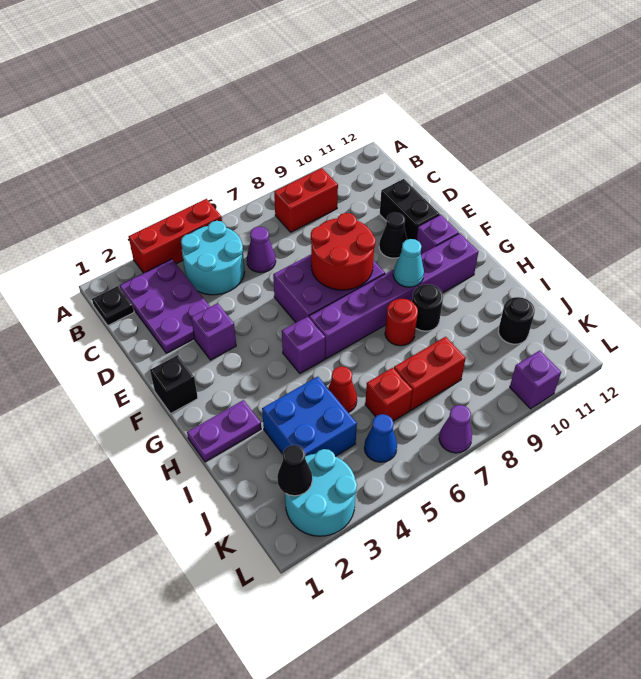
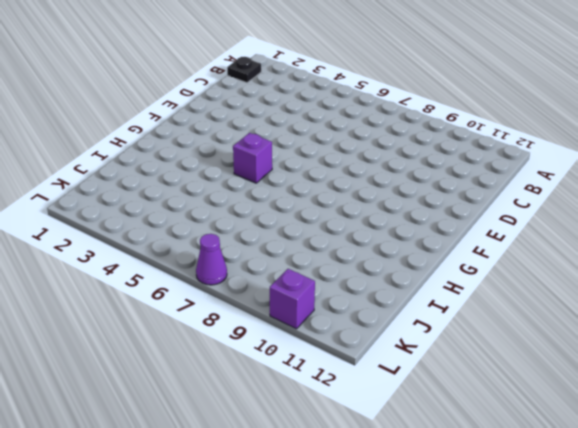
none -> red 1x3 brick [129,199,222,273]
none -> purple 2x3 plate [120,259,210,353]
none -> cyan 2x2 round brick [181,221,244,295]

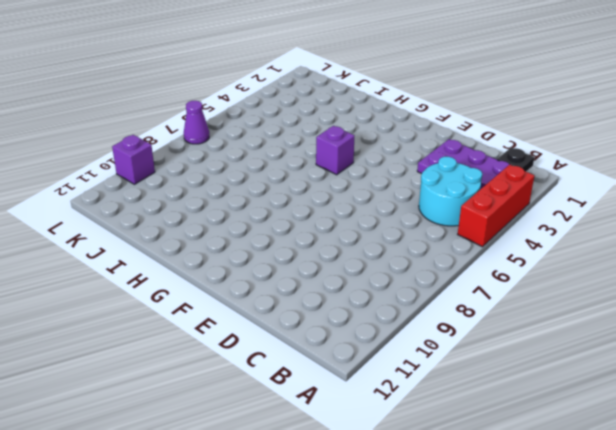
none -> red 1x2 brick [274,168,338,232]
none -> purple 1x1 cone [247,227,276,273]
none -> black 1x2 brick [380,179,440,240]

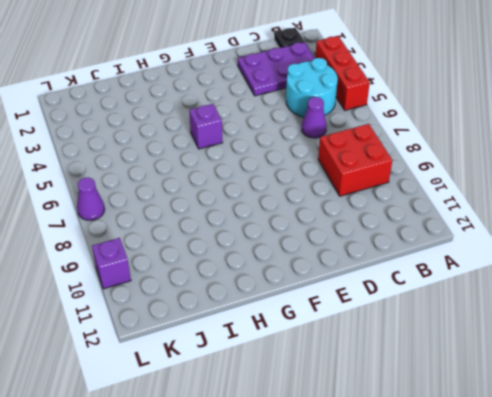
red 2x2 brick [318,124,392,196] -> red 1x2 brick [274,168,338,232]
none -> black 1x2 brick [380,179,440,240]
none -> purple 1x1 brick [191,303,236,360]
none -> purple 2x3 brick [273,255,385,322]

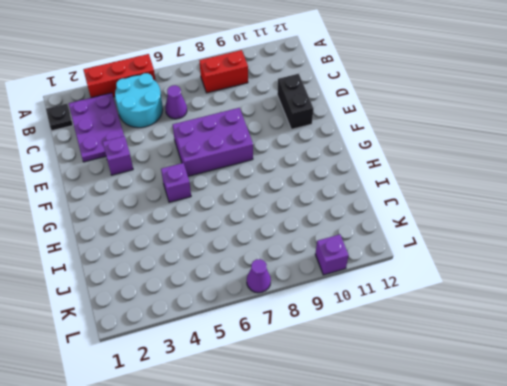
none -> black 1x1 cone [379,212,407,258]
none -> black 1x1 brick [150,355,198,414]
none -> purple 1x1 brick [416,215,459,254]

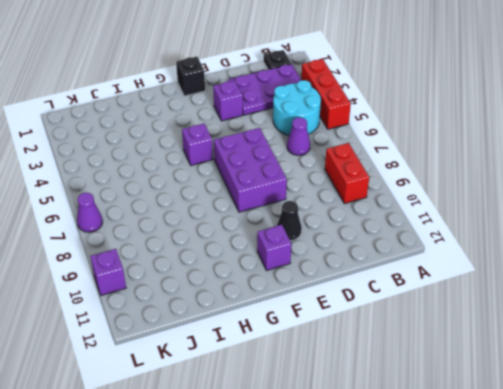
none -> black 1x2 brick [380,179,440,240]
none -> purple 1x6 brick [309,233,478,359]
none -> purple 1x2 plate [187,400,261,462]

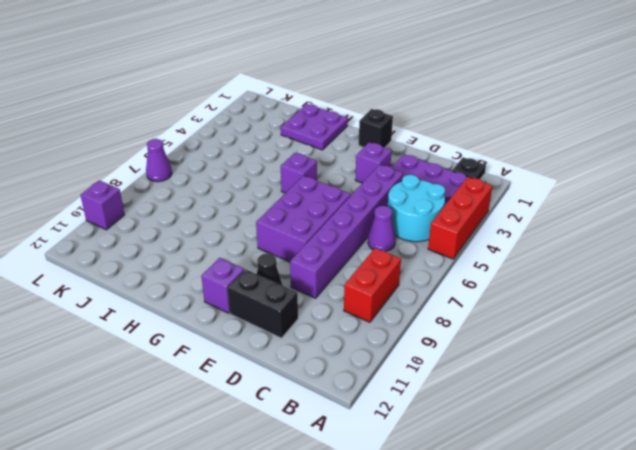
purple 1x6 brick [290,165,403,298] -> purple 1x6 brick moved to [309,233,478,359]
purple 2x2 plate [281,104,348,150] -> purple 1x2 plate [187,400,261,462]
none -> red 1x1 round brick [385,299,418,346]
none -> black 1x1 round brick [412,284,443,331]
none -> blue 2x2 brick [262,376,357,457]

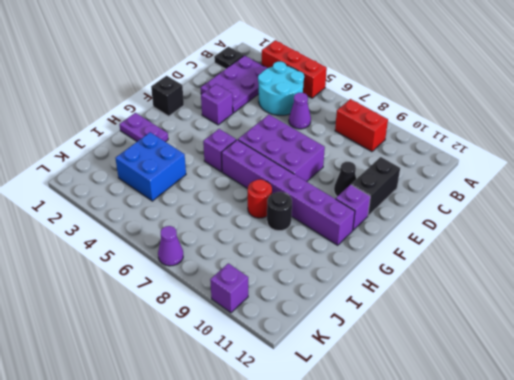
none -> red 1x1 cone [328,366,357,413]
none -> red 1x1 brick [365,368,412,421]
none -> red 1x2 brick [394,337,466,410]

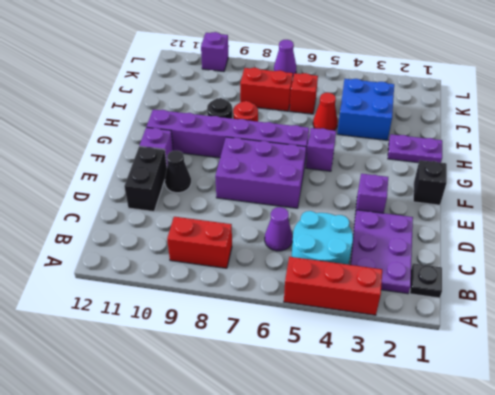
none -> black 1x1 round brick [498,297,535,344]
none -> cyan 2x2 round brick [285,449,357,536]
none -> blue 1x1 cone [364,414,397,462]

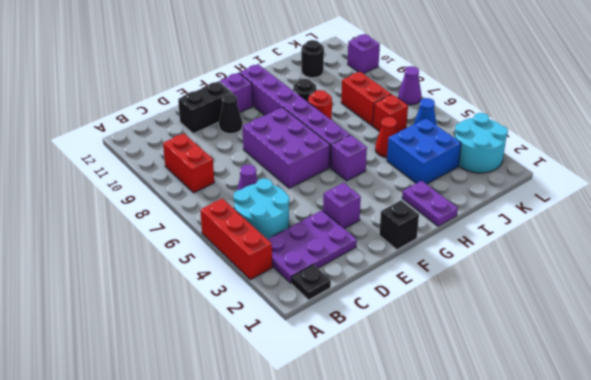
none -> red 2x2 round brick [311,213,376,290]
none -> cyan 1x1 cone [393,239,424,287]
none -> black 1x1 cone [277,445,312,496]

